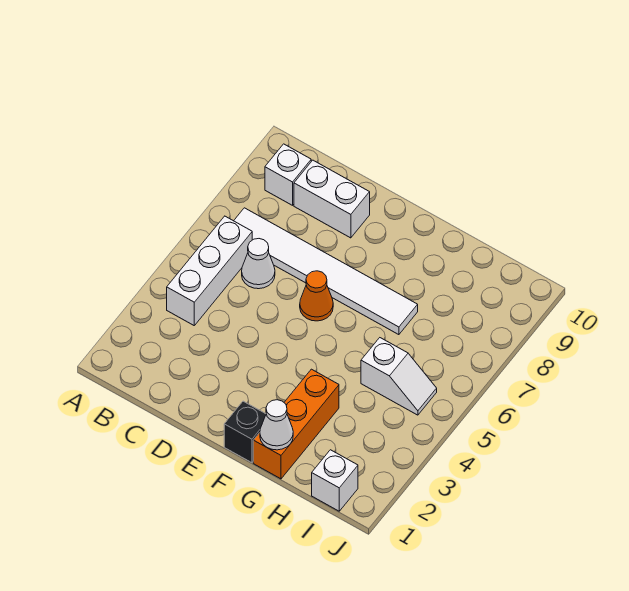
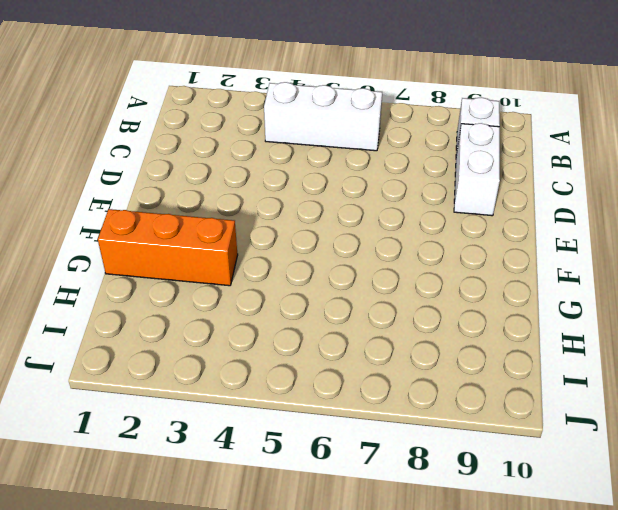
none -> white 1x6 tile [234,208,418,335]
none -> white 1x1 cone [242,239,275,289]

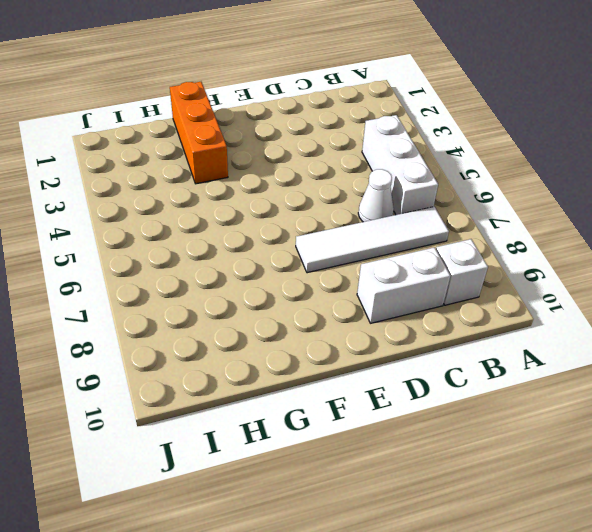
white 1x4 tile [296,207,449,273] -> white 1x6 tile [234,208,418,335]
none -> orange 1x1 cone [300,271,333,321]
none -> black 1x1 brick [224,401,266,463]

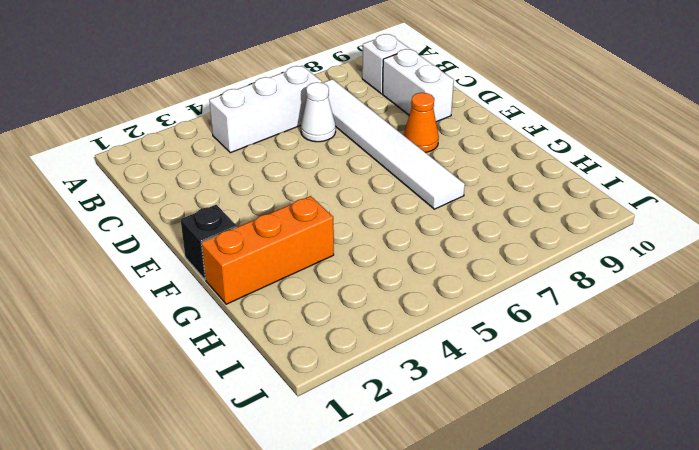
orange 1x1 cone [404,93,439,152] -> orange 1x1 cone moved to [300,271,333,321]
none -> white 1x2 slope [361,338,437,415]
none -> white 1x1 brick [312,450,358,511]

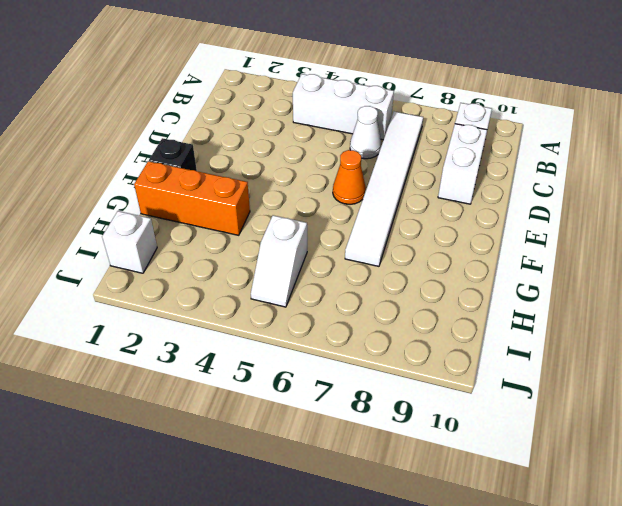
none -> white 1x1 cone [260,400,293,450]

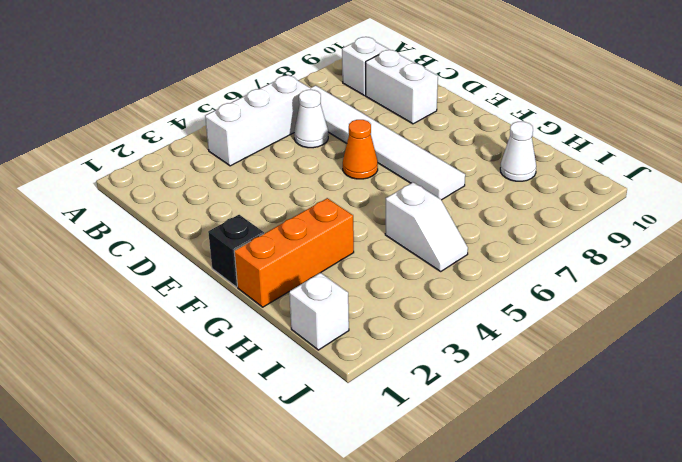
white 1x1 cone [500,122,536,181] -> white 1x1 cone moved to [260,400,293,450]

